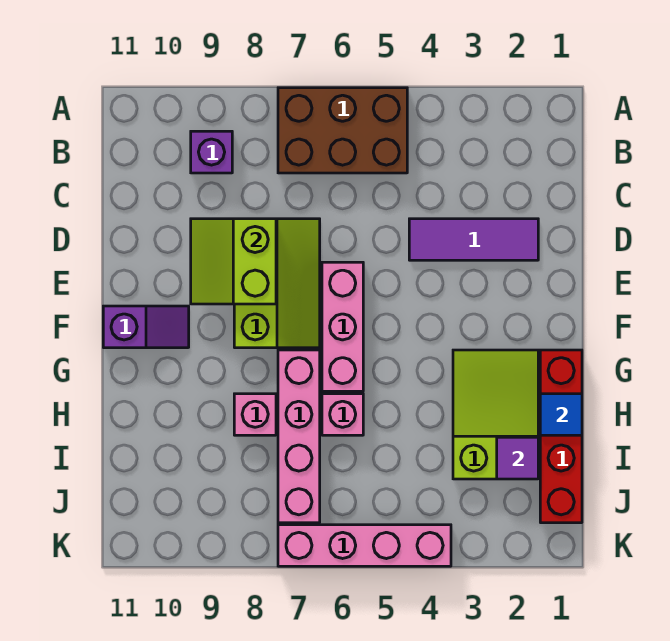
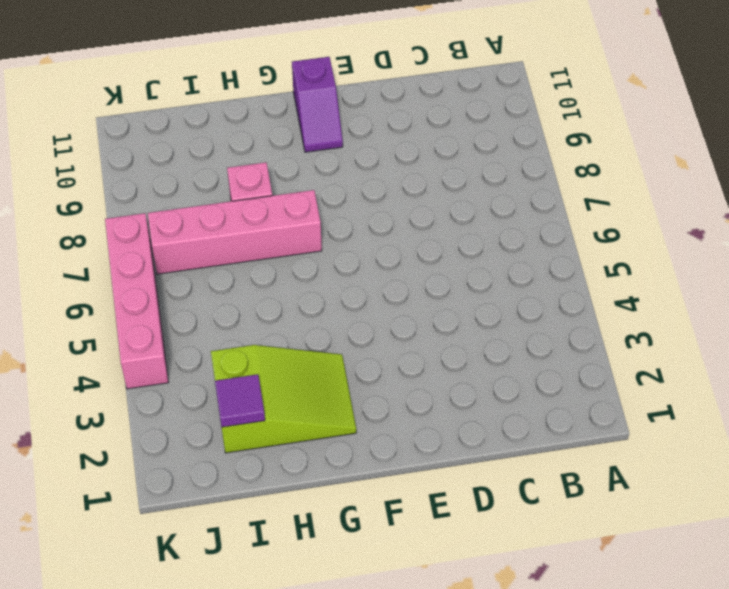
none -> brown 2x3 brick [278,88,407,173]
none -> purple 1x1 brick [191,131,232,173]
none -> purple 1x3 tile [409,219,538,260]

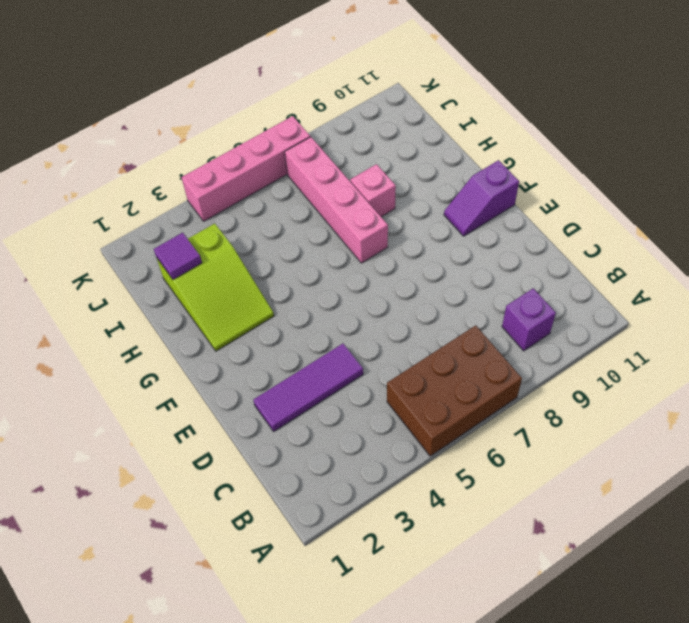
none -> lime 2x3 slope [234,219,320,348]
none -> pink 1x3 brick [322,262,363,391]
none -> red 1x4 brick [540,350,582,523]

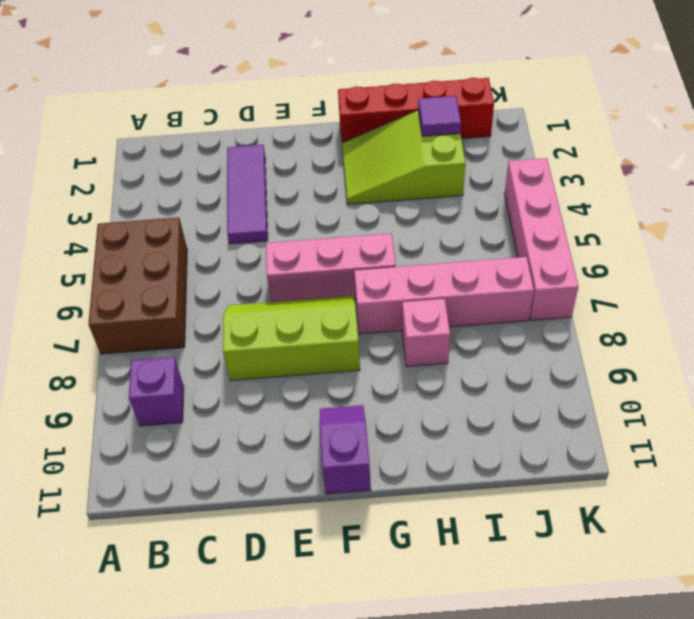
none -> pink 1x1 brick [322,394,363,435]
none -> lime 2x2 slope [191,219,276,304]
none -> blue 1x1 tile [540,394,582,435]

